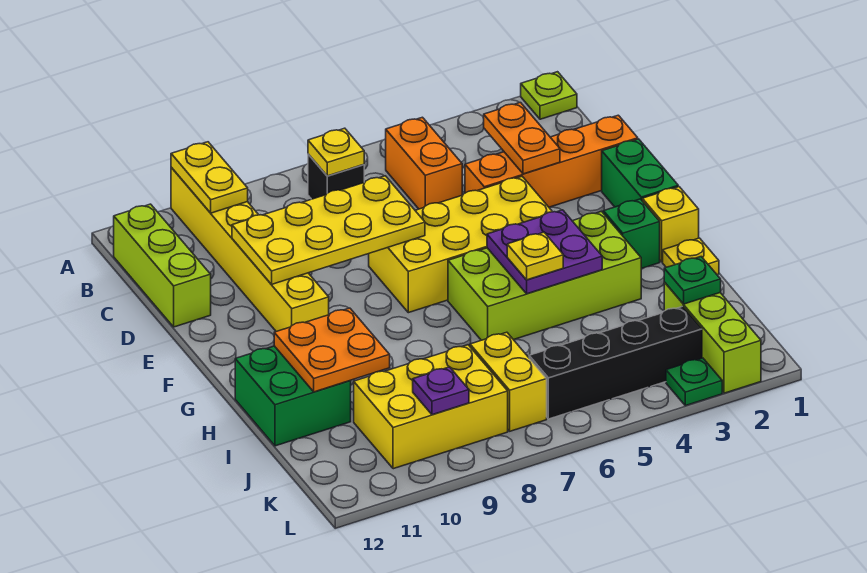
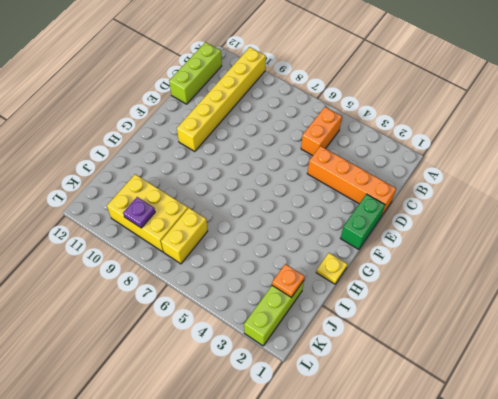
orange 1x1 plate [272,264,305,298] -> green 1x1 plate [664,257,721,304]
none -> lime 1x1 plate [521,72,577,119]
none -> black 1x1 brick [308,154,364,199]
none -> yellow 2x4 brick [369,176,552,313]

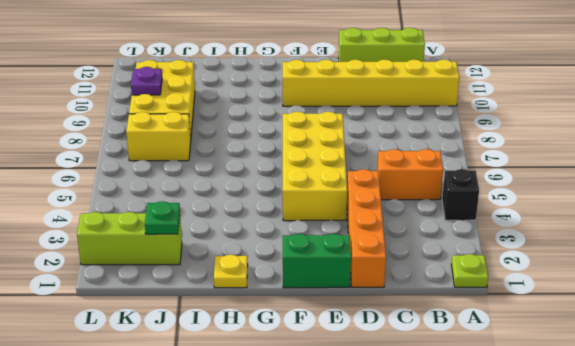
black 1x1 brick [442,169,479,220] -> black 1x1 brick moved to [308,154,364,199]
none -> yellow 1x1 brick [642,187,699,262]
none -> green 1x1 brick [603,199,660,269]
none -> lime 2x4 brick [448,211,641,340]

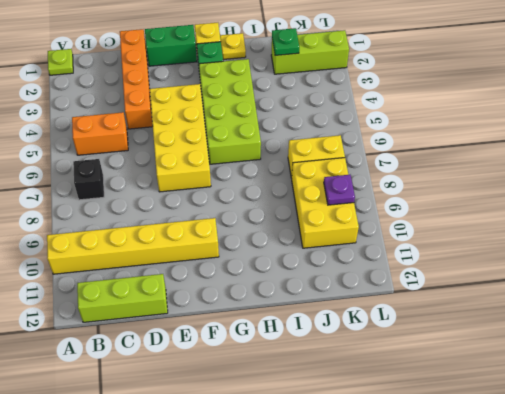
none -> green 2x2 brick [235,346,351,446]
none -> black 1x4 brick [529,307,702,419]
none -> green 1x1 plate [666,358,722,406]

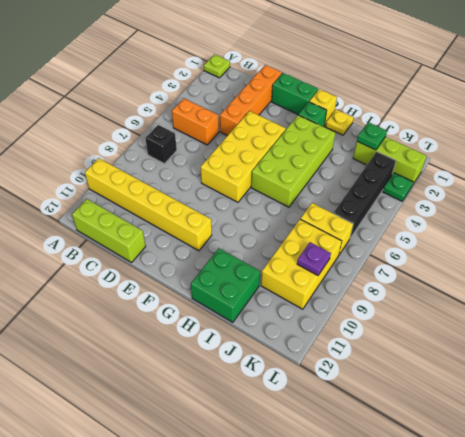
none -> yellow 1x2 plate [171,142,248,213]
none -> yellow 1x1 plate [308,128,364,176]
none -> orange 1x2 plate [484,103,560,174]

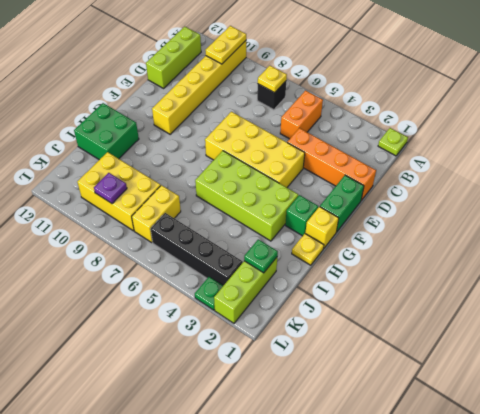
none -> orange 1x2 plate [484,103,560,174]
none -> yellow 2x4 plate [232,176,425,285]
none -> purple 2x2 plate [487,210,602,294]

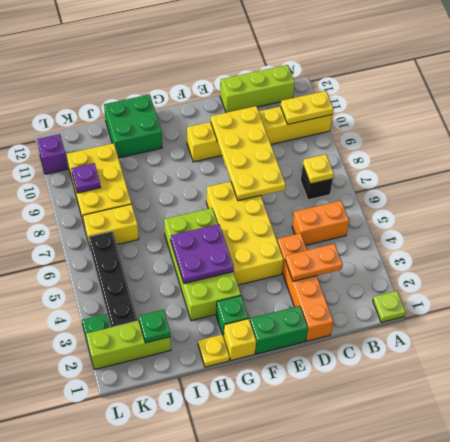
purple 1x1 brick [37,134,68,174] -> none
none -> orange 2x2 plate [274,308,390,392]
none -> yellow 1x1 plate [507,232,563,280]

